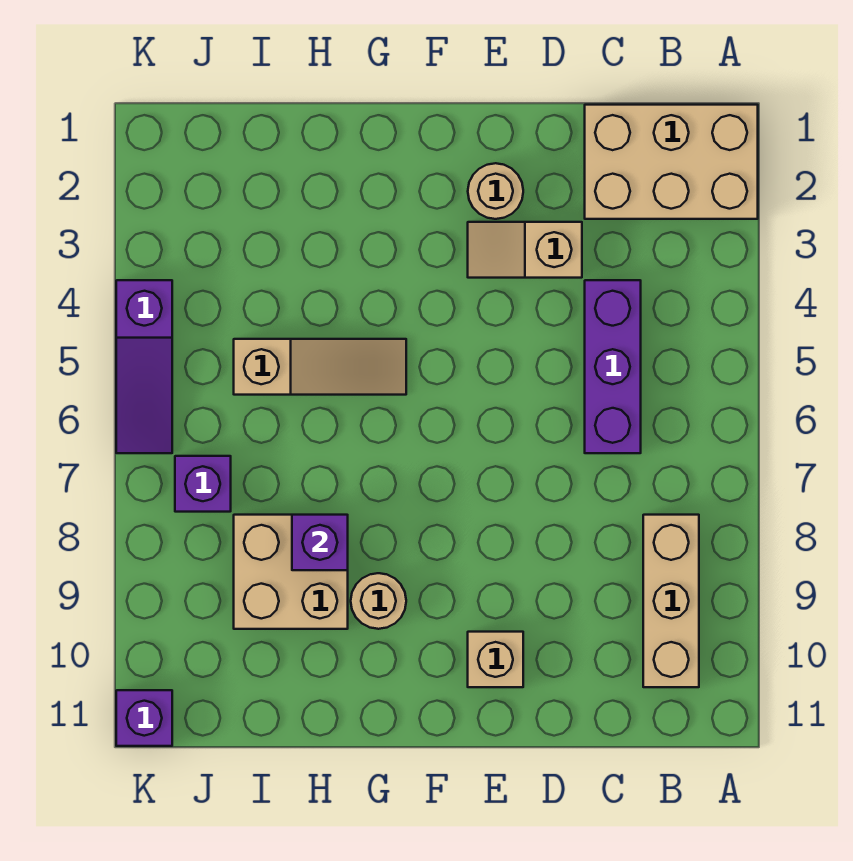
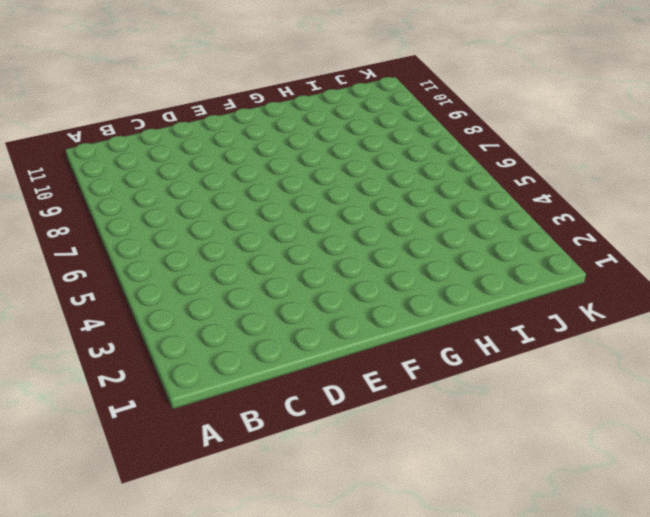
none -> tan 2x3 brick [585,105,758,219]
none -> tan 1x3 brick [643,515,699,687]
none -> purple 1x3 brick [585,280,641,453]

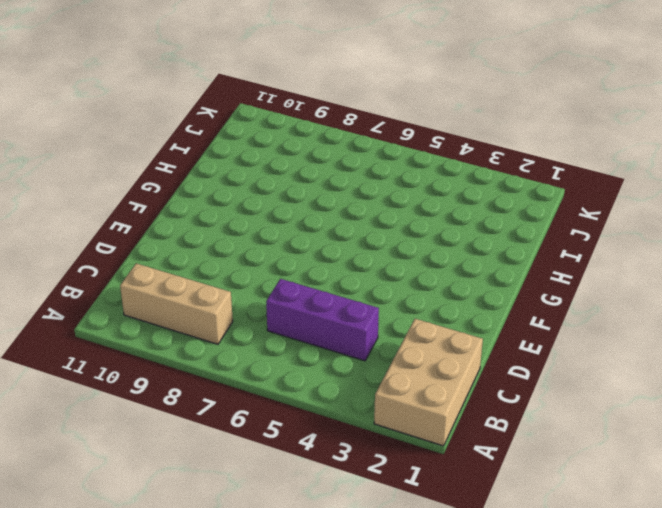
none -> tan 1x2 slope [468,222,582,278]
none -> tan 1x1 round brick [468,163,523,219]
none -> tan 1x1 brick [468,632,523,687]

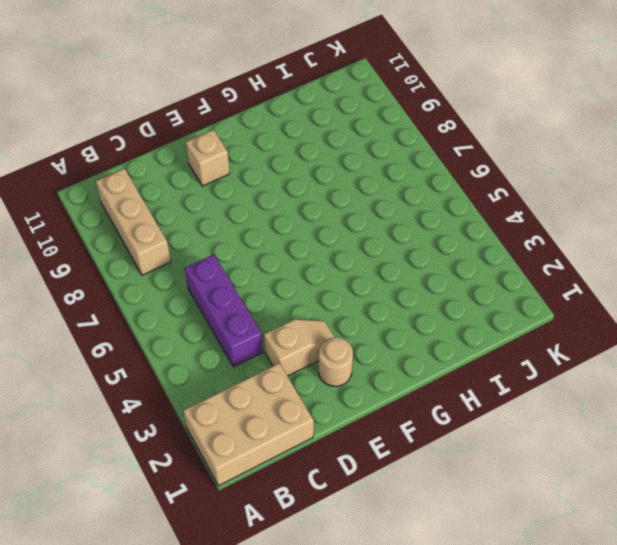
none -> tan 1x3 slope [234,339,406,395]
none -> tan 1x1 round brick [351,573,406,629]
none -> tan 2x2 brick [234,515,348,629]

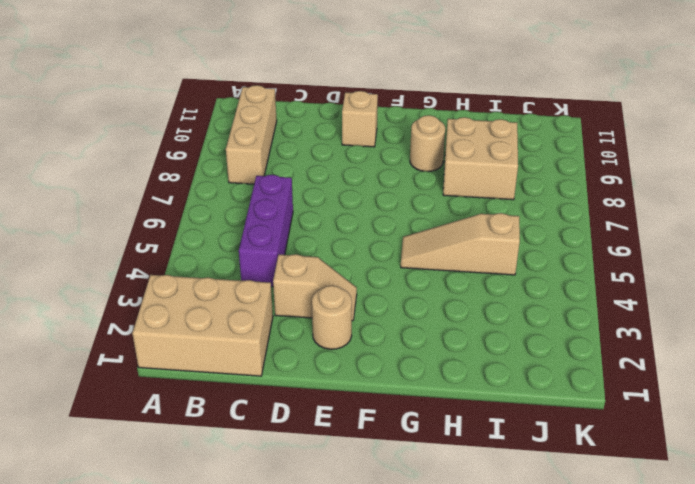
none -> purple 1x1 brick [175,456,231,512]
none -> purple 1x3 slope [116,280,172,453]
none -> purple 1x1 brick [116,690,172,746]

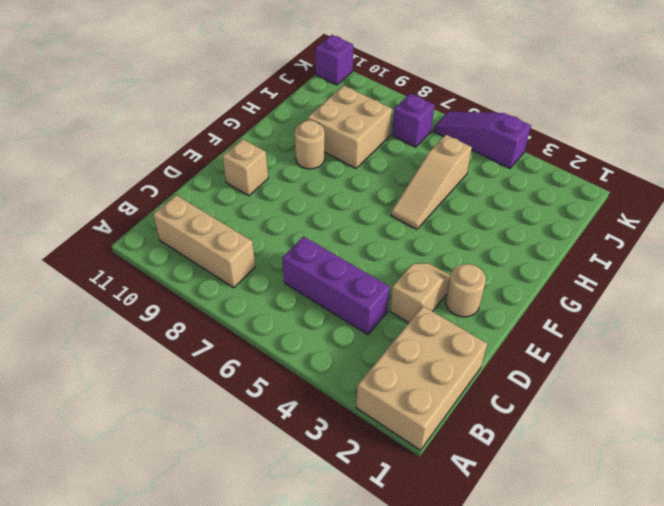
none -> purple 1x1 brick [292,515,348,570]

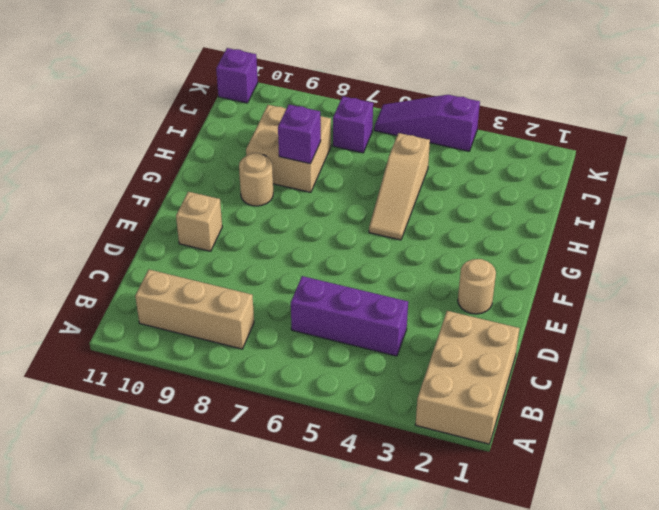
none -> tan 1x2 slope [468,222,582,278]

